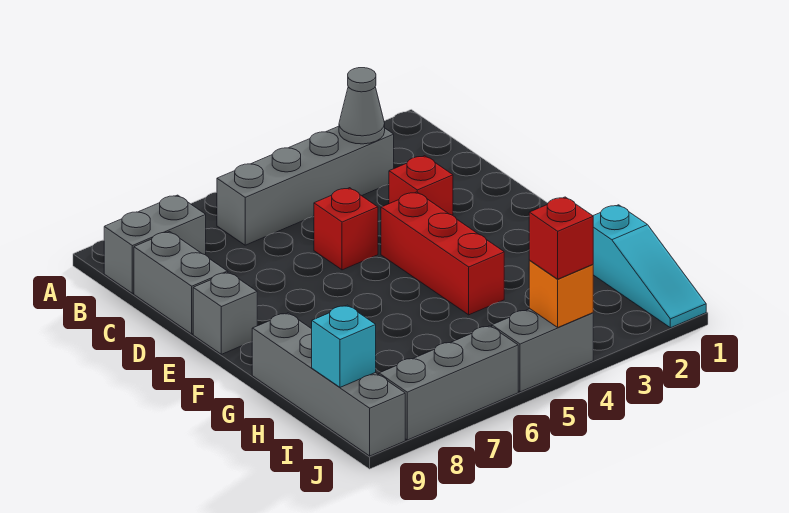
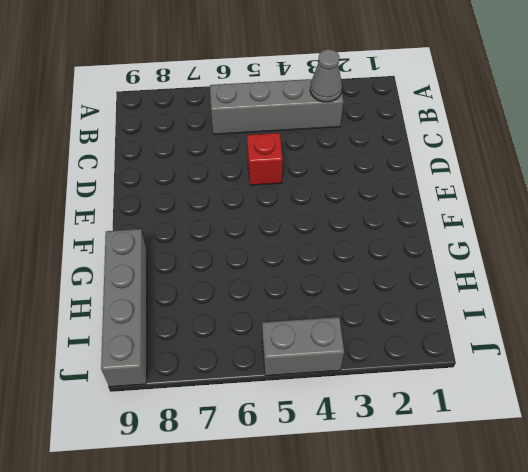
none -> grey 1x2 brick [104,195,206,293]
none -> grey 1x2 brick [134,232,228,334]
none -> red 1x1 brick [389,156,453,215]

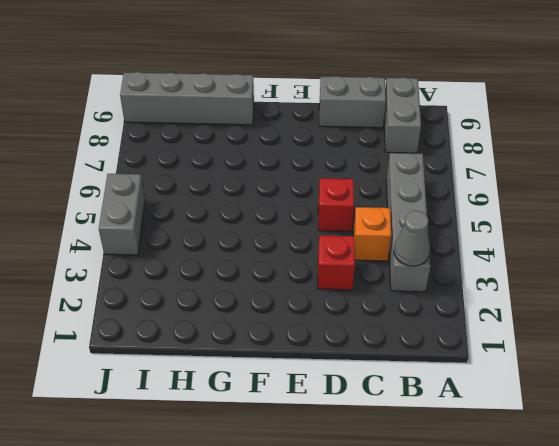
orange 1x1 brick [353,207,391,261] -> orange 1x1 brick moved to [529,261,593,327]
none -> red 1x3 brick [381,192,504,315]
none -> grey 1x1 brick [193,272,257,354]
none -> cyan 1x3 slope [593,205,706,328]

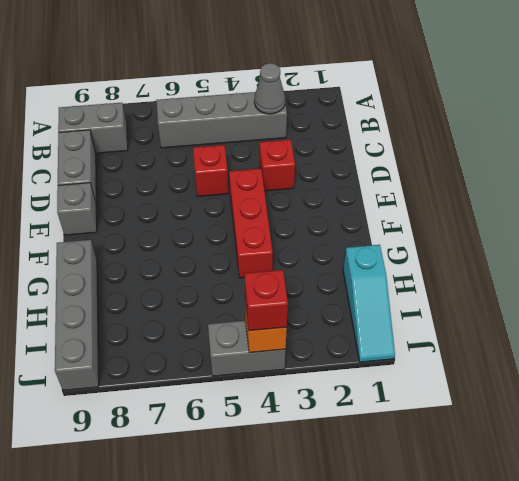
none -> grey 1x3 brick [379,326,518,440]
none -> cyan 1x1 brick [312,305,376,387]

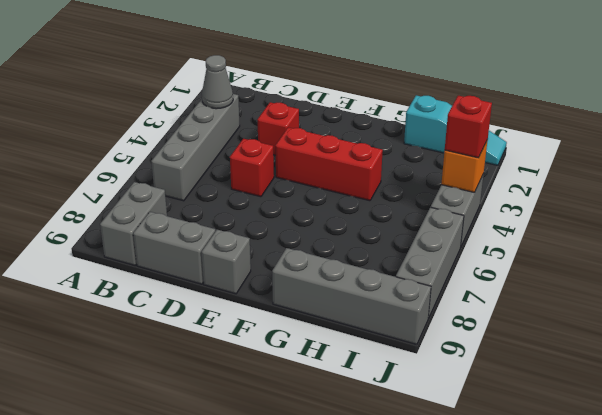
none -> cyan 1x1 brick [312,305,376,387]

